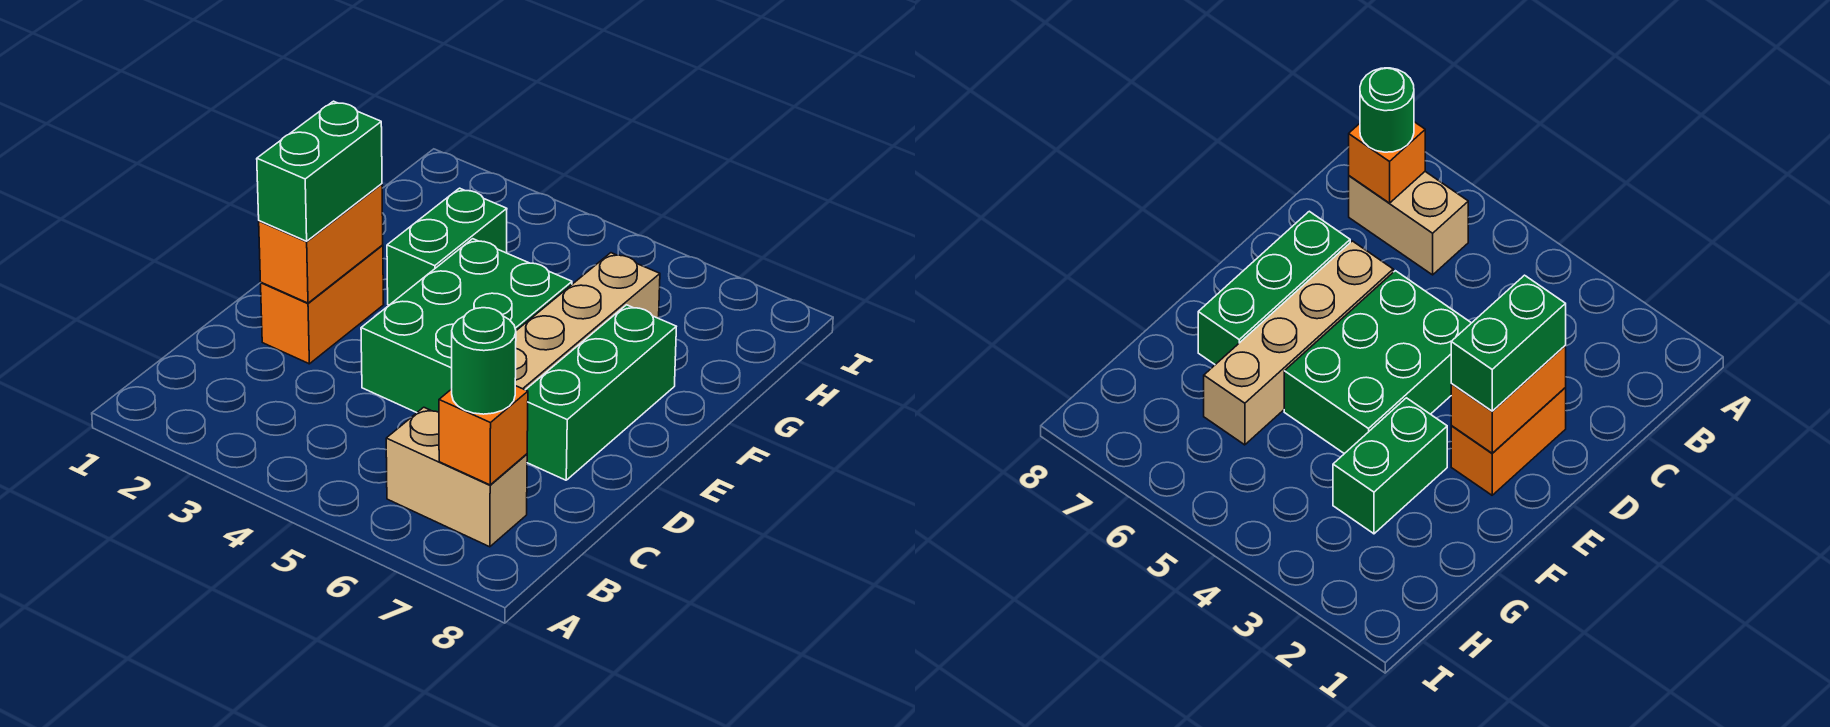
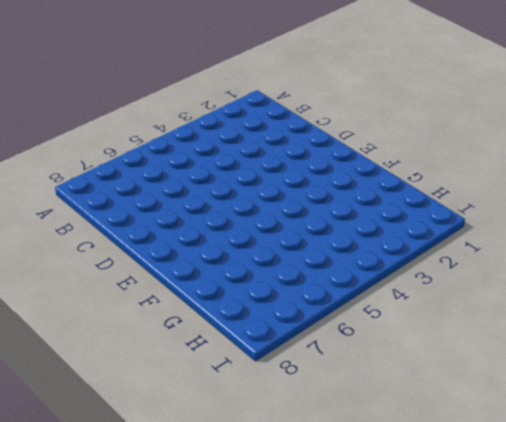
none -> tan 1x2 brick [386,407,527,547]
none -> orange 1x2 brick [261,245,384,364]

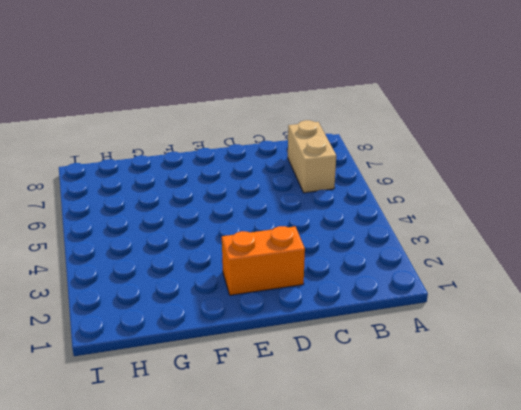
none -> green 2x3 brick [361,239,572,413]
none -> tan 1x4 brick [515,253,660,390]

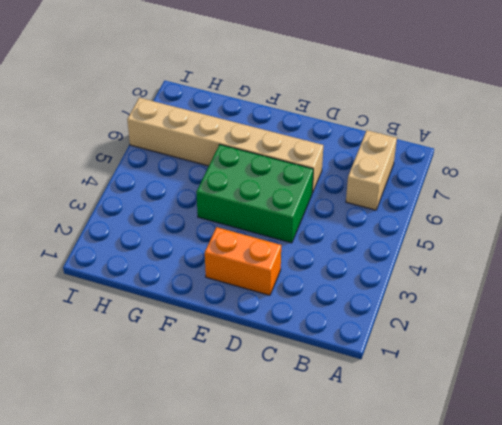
tan 1x6 brick [127,98,323,193] -> tan 1x4 brick [515,253,660,390]
none -> green 1x3 brick [526,305,676,480]
none -> green 1x2 brick [387,188,507,305]

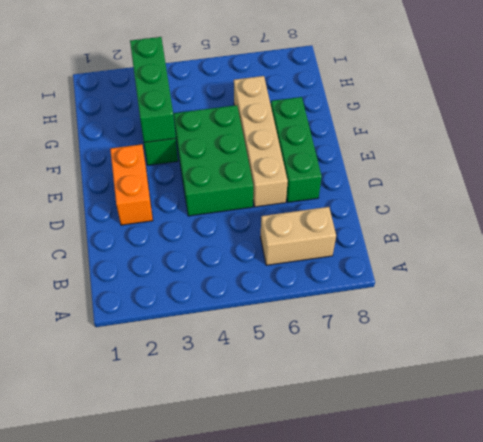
green 1x3 brick [130,37,176,142] -> none
none -> orange 1x1 brick [439,386,528,485]
none -> orange 1x2 brick [259,184,383,303]

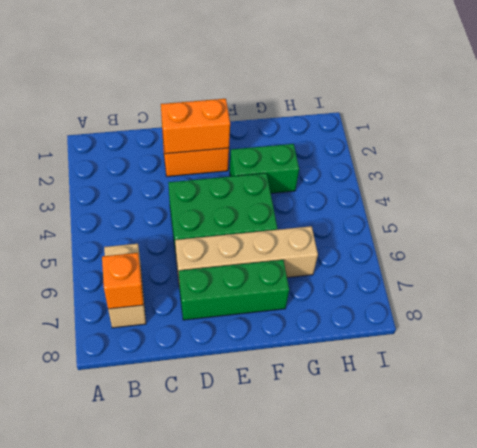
none -> green 1x1 round brick [452,308,516,414]
none -> green 1x2 brick [257,101,382,241]

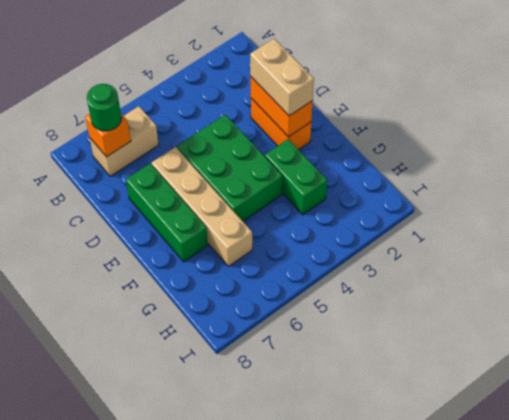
tan 1x2 brick [250,39,314,116] -> green 1x2 brick [257,101,382,241]

